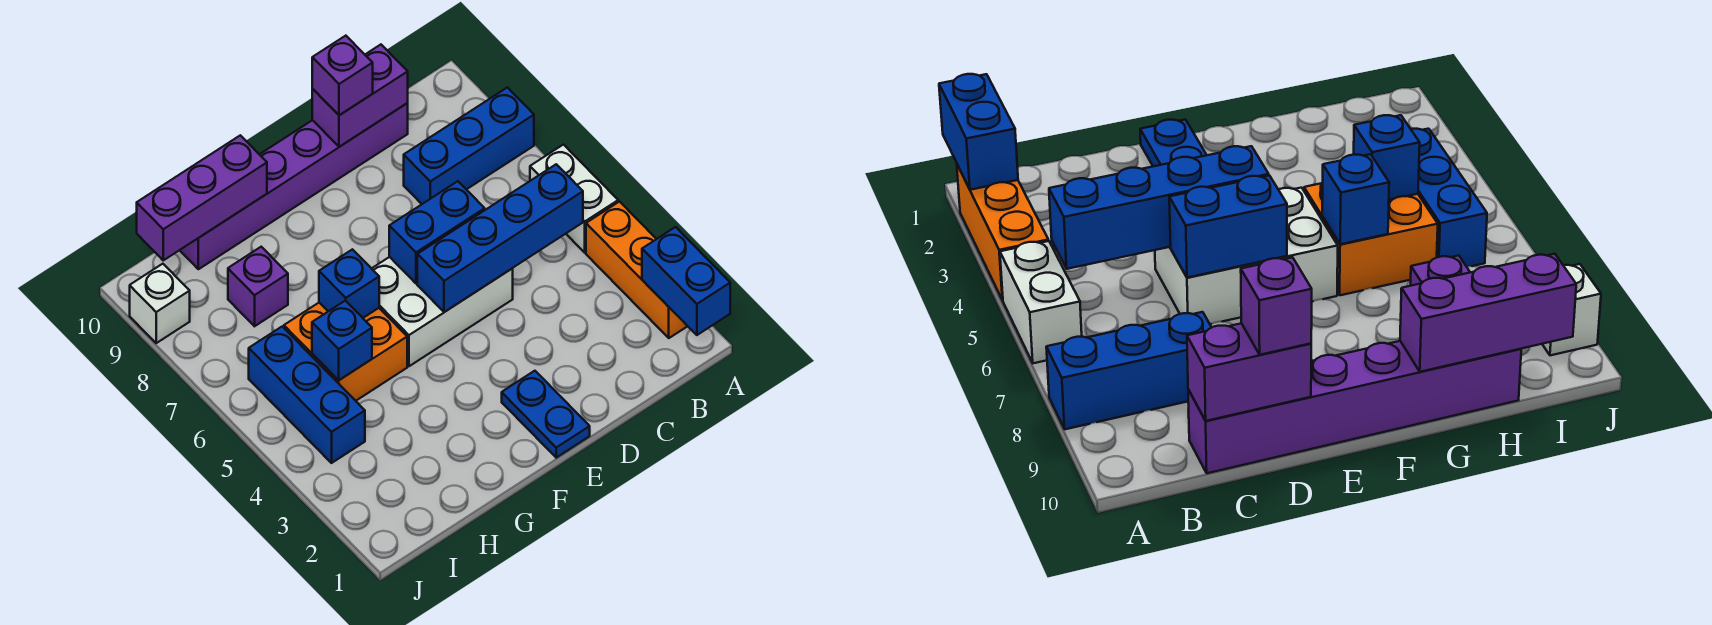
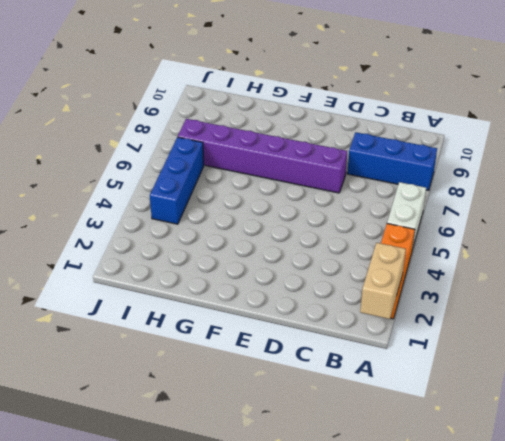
tan 1x2 brick [360,243,406,319] -> blue 1x2 brick [642,227,730,335]
purple 1x6 brick [178,119,347,193] -> purple 1x6 brick moved to [180,103,408,269]
none -> white 2x3 brick [372,257,513,366]
none -> blue 1x2 plate [502,371,590,458]
none -> orange 2x2 brick [284,303,407,401]

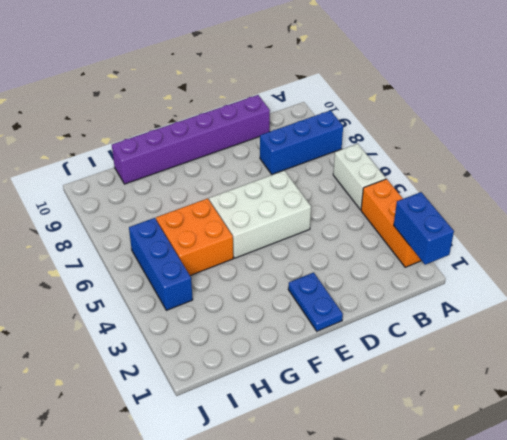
none -> purple 1x1 brick [228,247,288,326]
none -> white 1x1 brick [130,264,190,343]
none -> blue 1x4 brick [417,164,583,312]

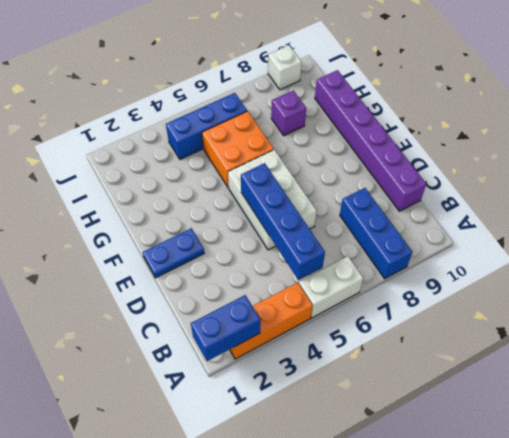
none -> purple 1x2 brick [312,45,408,147]
none -> blue 1x2 brick [389,181,485,284]
none -> blue 1x1 brick [319,249,379,318]

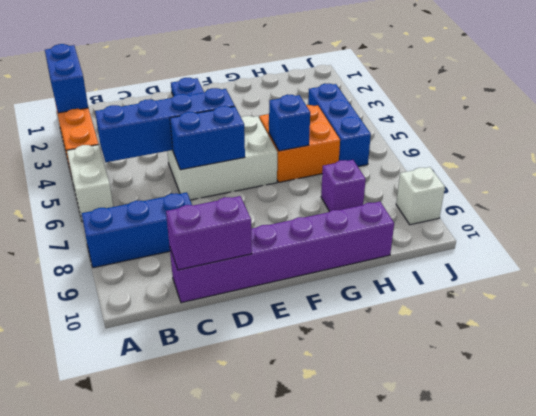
none -> purple 1x3 brick [137,135,267,260]
none -> blue 1x1 brick [312,301,372,380]
none -> purple 1x1 brick [312,36,373,115]

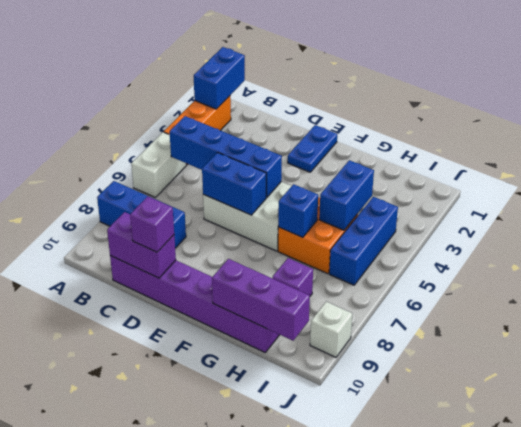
blue 1x2 brick [319,160,374,230] -> blue 1x1 brick [312,301,372,380]

